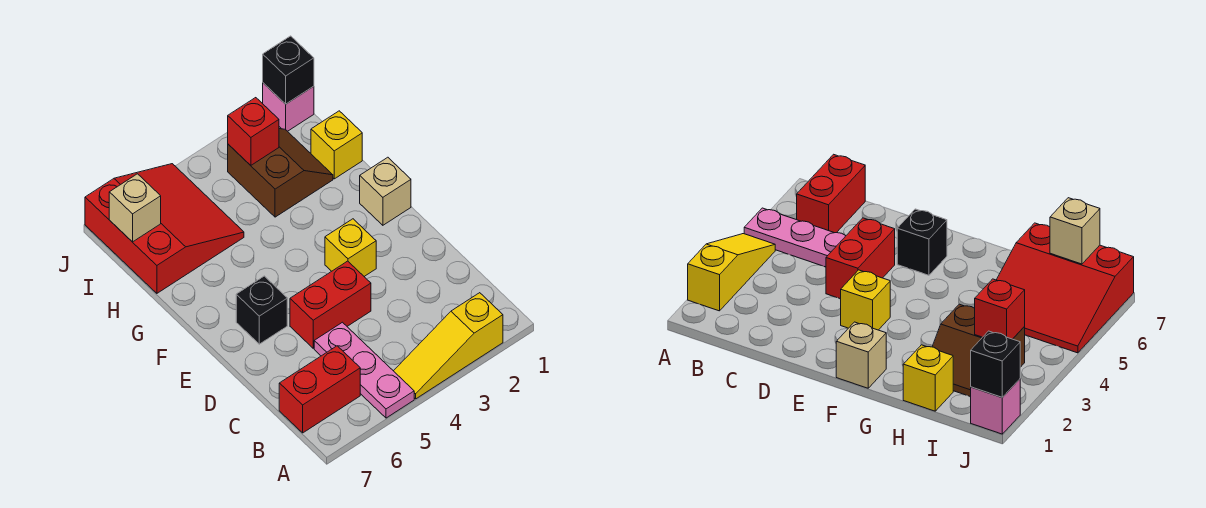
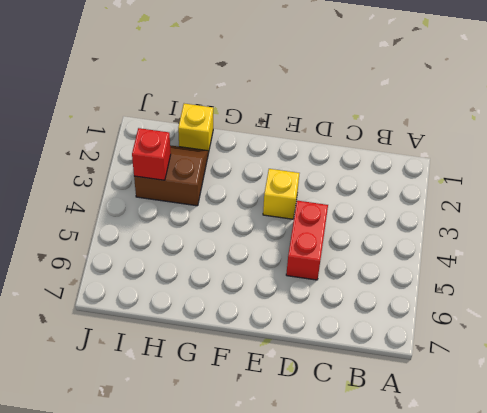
none -> yellow 1x3 slope [394,293,503,399]
none -> pink 1x3 plate [314,322,414,418]
none -> red 1x2 brick [279,346,360,433]

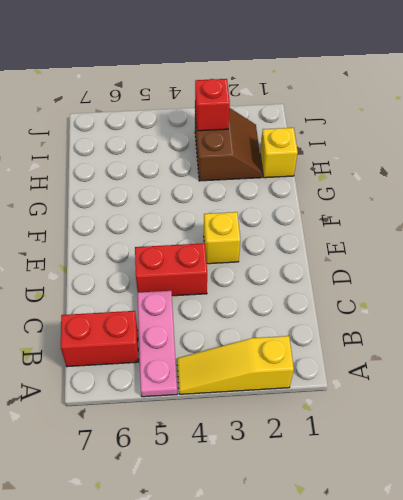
none -> black 1x1 brick [236,276,287,344]
none -> tan 1x1 brick [360,157,411,225]
none -> red 3x3 slope [85,164,244,293]

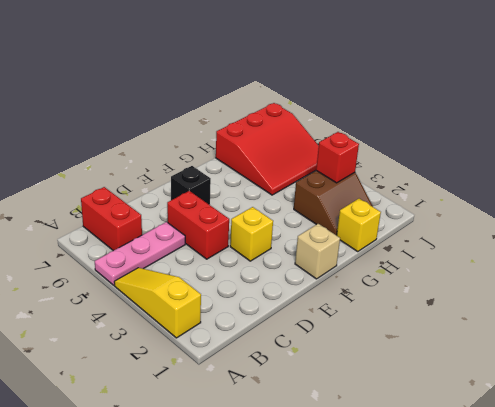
none -> pink 1x1 brick [263,83,314,131]
none -> tan 1x1 brick [109,174,161,242]
none -> black 1x1 brick [263,36,314,104]

